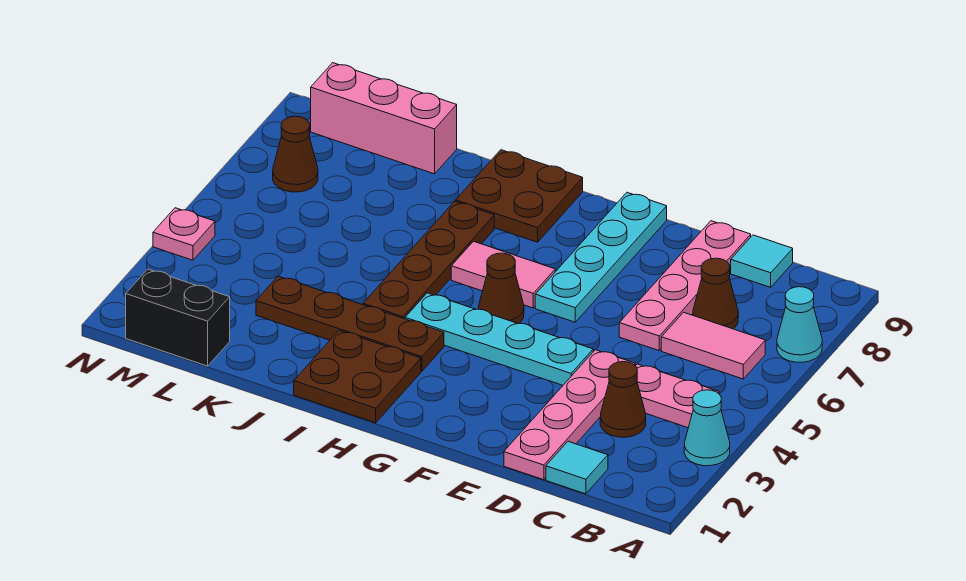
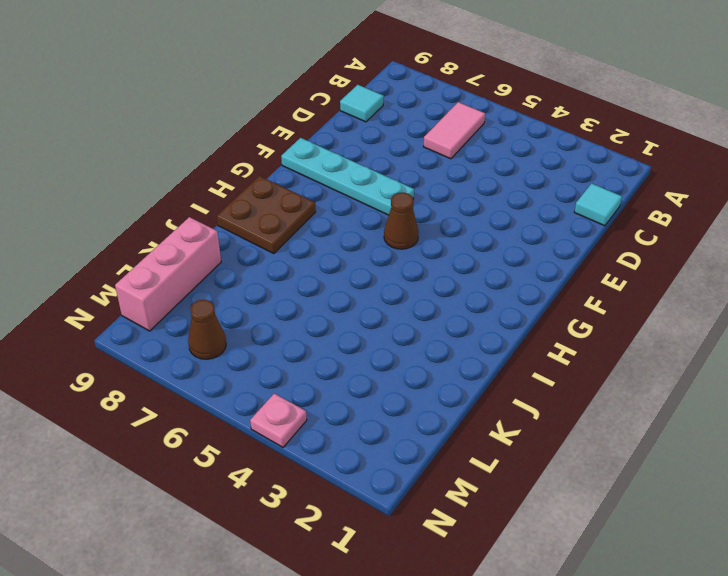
none -> cyan 1x1 cone [684,390,730,466]
none -> cyan 1x1 cone [777,287,822,362]
none -> pink 1x2 plate [636,364,719,428]

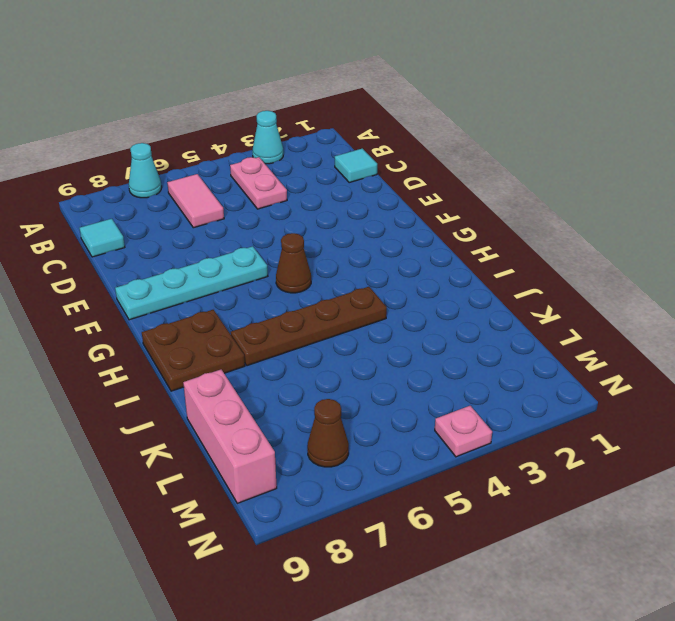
none -> brown 1x1 cone [600,362,646,437]
none -> brown 1x1 cone [693,258,738,329]
none -> pink 1x4 plate [504,350,635,480]

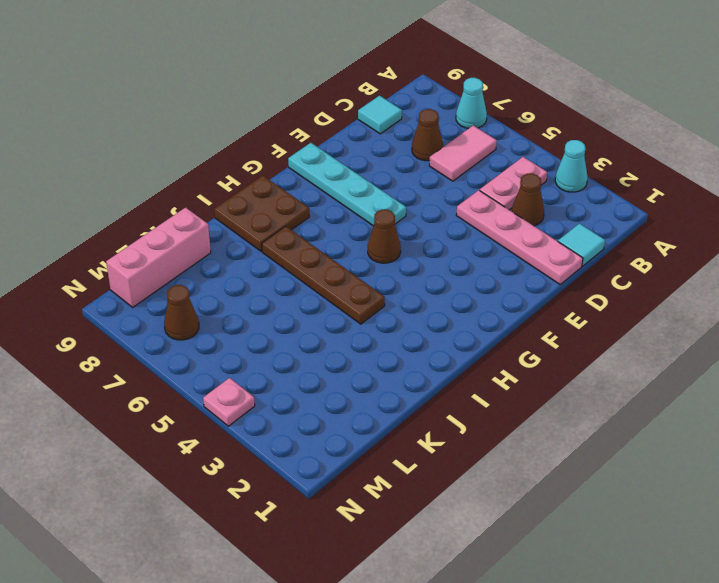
none -> pink 1x4 plate [619,221,751,351]
none -> cyan 1x4 plate [405,293,593,385]
none -> pink 1x2 tile [451,241,555,308]

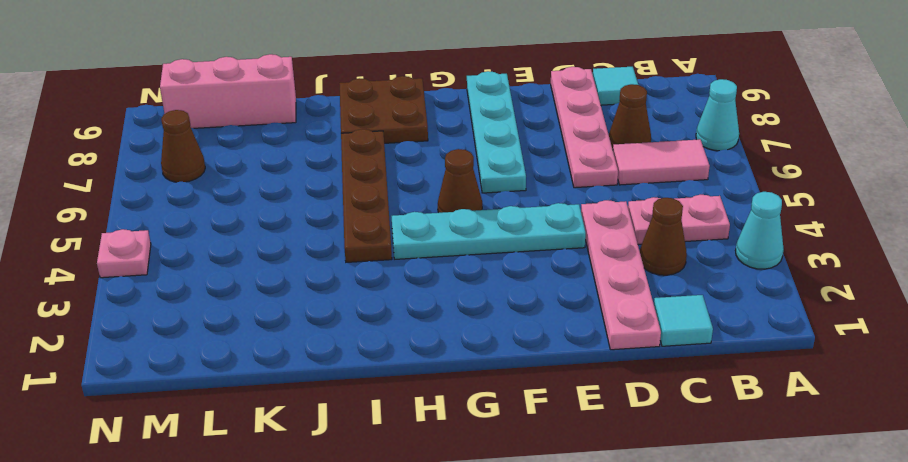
none -> pink 1x2 tile [451,241,555,308]
none -> brown 2x2 plate [294,330,421,423]
none -> brown 1x4 plate [256,276,444,371]

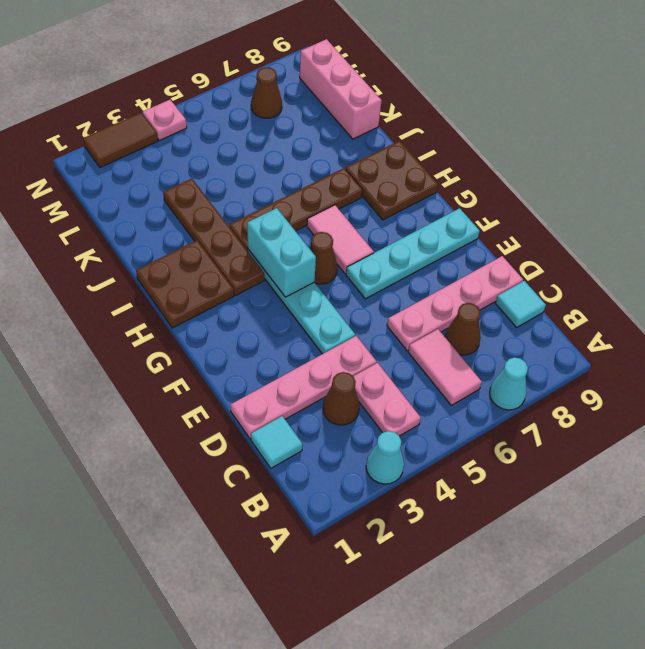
cyan 1x2 brick [247,208,316,297] -> none
brown 1x2 tile [83,113,158,167] -> none
none -> black 1x2 brick [126,269,230,366]

